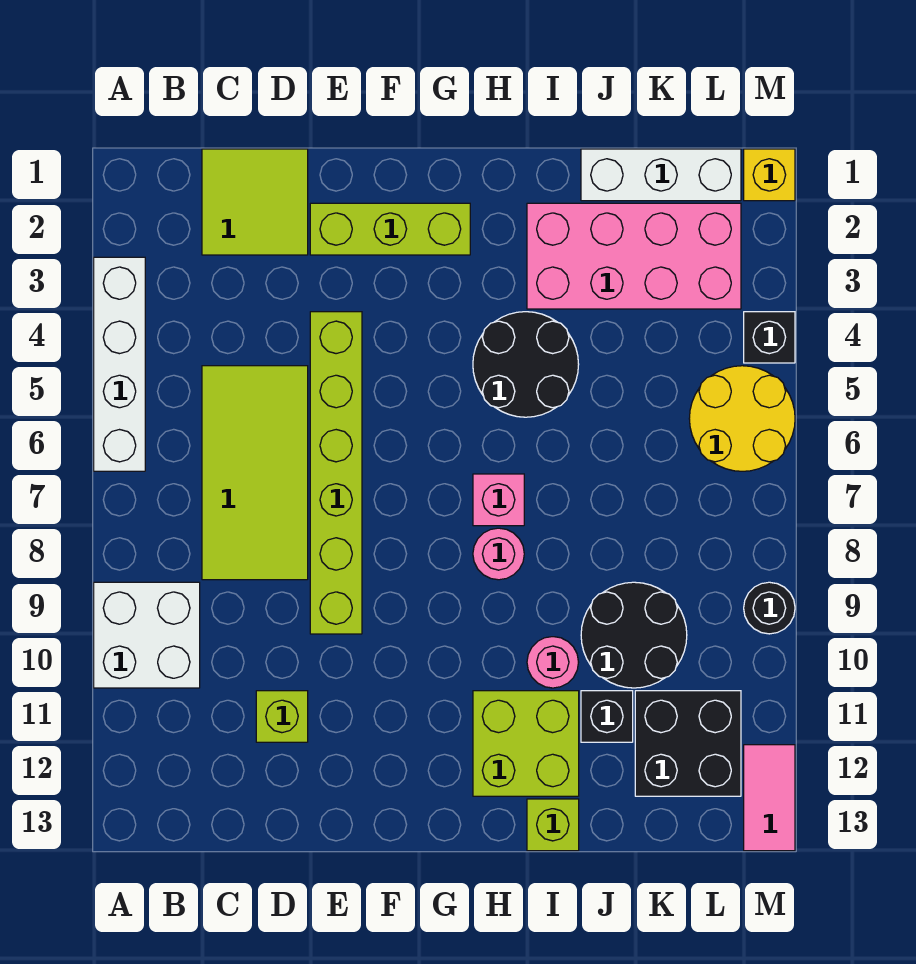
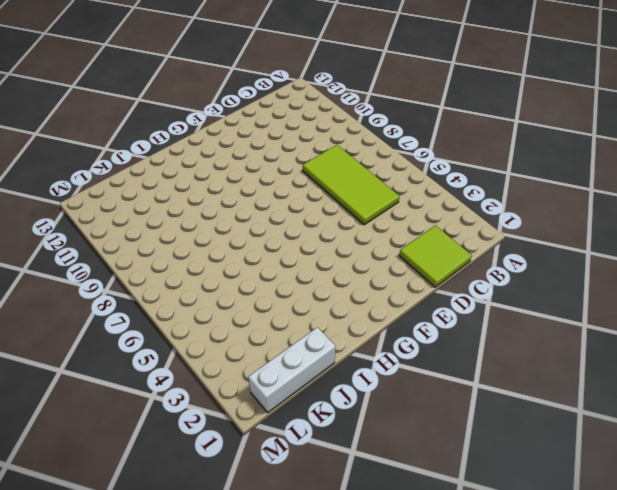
none -> white 1x4 brick [94,257,145,471]
none -> white 2x2 brick [94,582,200,688]
none -> lime 1x1 brick [256,691,308,742]

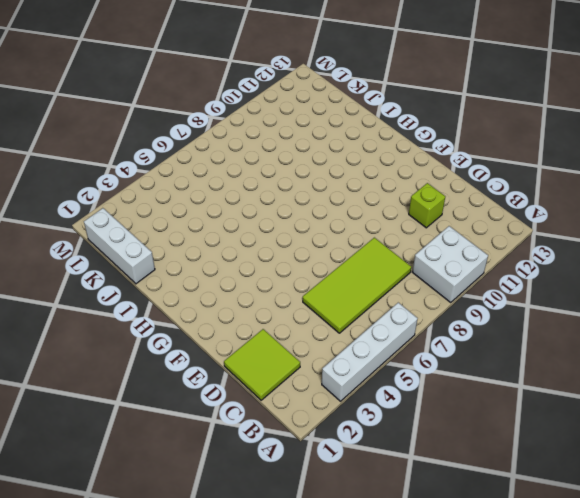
none -> lime 1x3 brick [310,203,470,255]
none -> lime 1x6 brick [310,312,362,634]
none -> black 2x2 round brick [473,312,579,417]

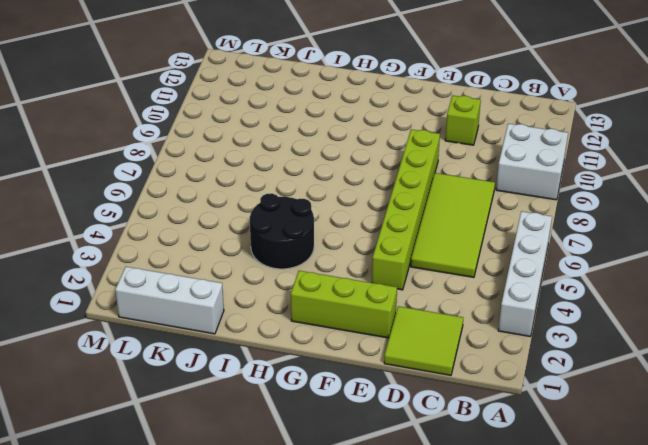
none -> pink 1x1 brick [473,474,524,526]
none -> pink 1x1 round brick [473,528,524,580]
none -> lime 2x2 brick [473,691,579,796]

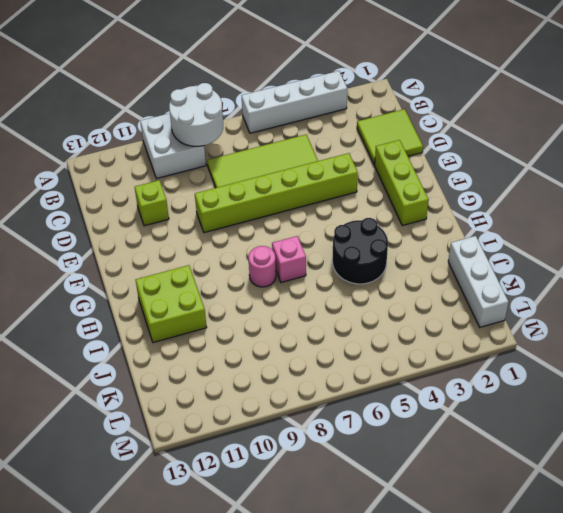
white 2x2 round brick [169,83,223,146] -> none
none -> pink 2x4 brick [527,203,741,309]
none -> pink 1x1 round brick [527,637,579,688]
none -> lime 1x1 brick [527,799,579,851]

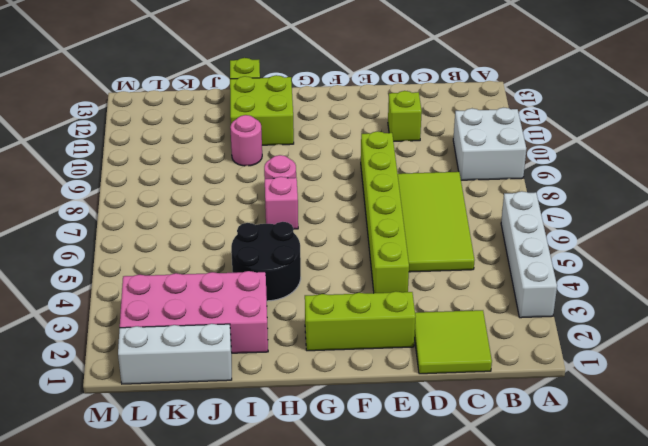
none -> black 2x2 round brick [581,582,687,688]
none -> black 1x1 brick [581,691,633,742]
none -> black 2x2 brick [635,691,741,796]

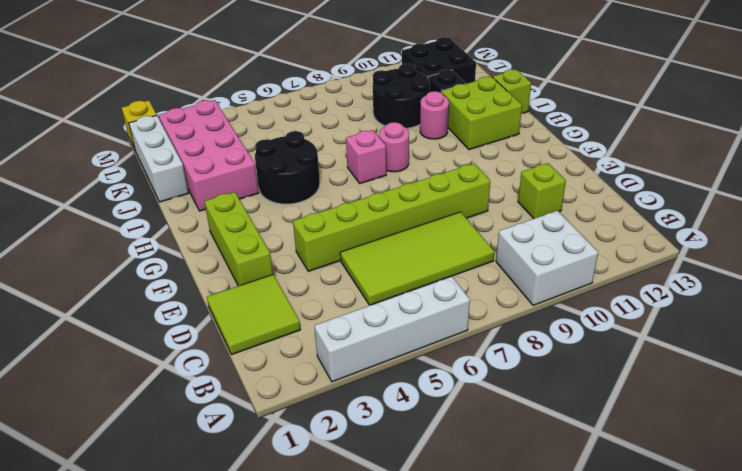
none -> yellow 2x2 round brick [689,366,795,471]
none -> black 1x1 brick [744,312,795,363]
none -> black 1x1 round brick [744,582,795,634]

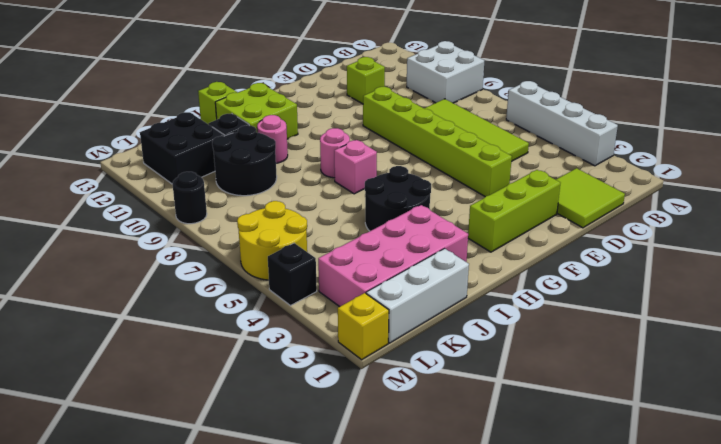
none -> pink 1x2 tile [744,745,795,851]

